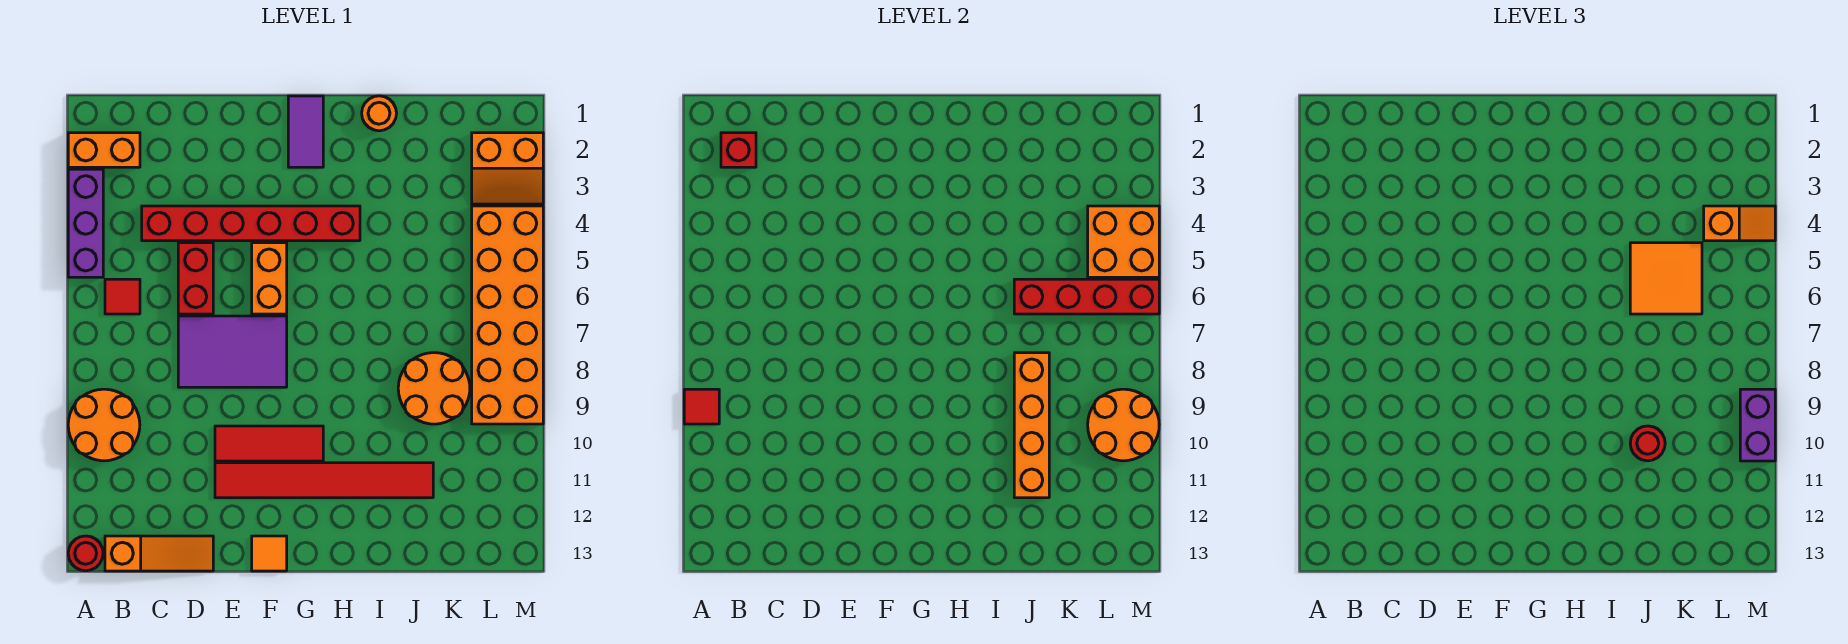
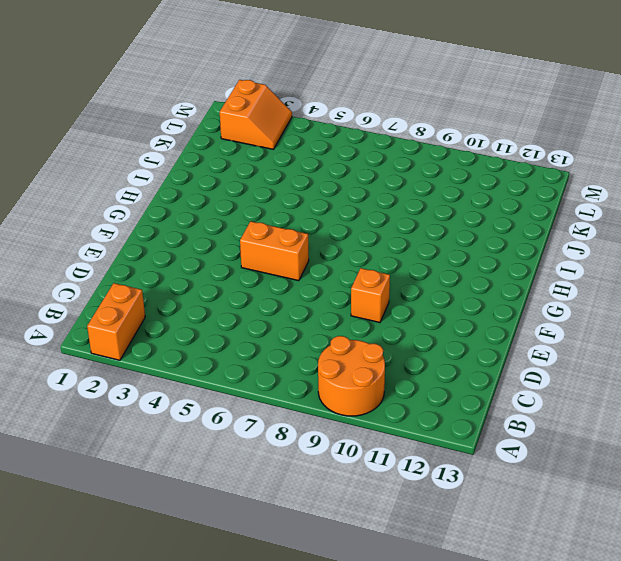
orange 1x1 brick [351,268,390,323] -> none
none -> purple 1x3 brick [68,169,103,277]
none -> red 1x1 round brick [68,536,103,571]
none -> red 1x1 tile [105,279,140,314]

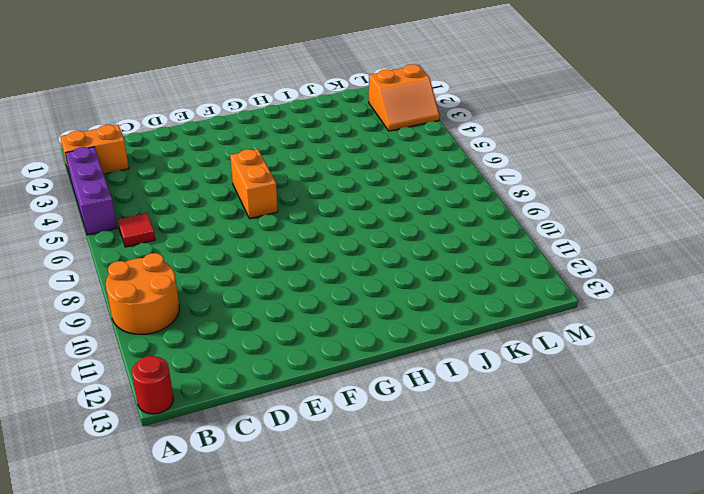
none -> orange 1x3 slope [105,536,213,571]
none -> red 1x6 brick [142,206,360,241]
none -> red 1x2 brick [178,243,213,314]

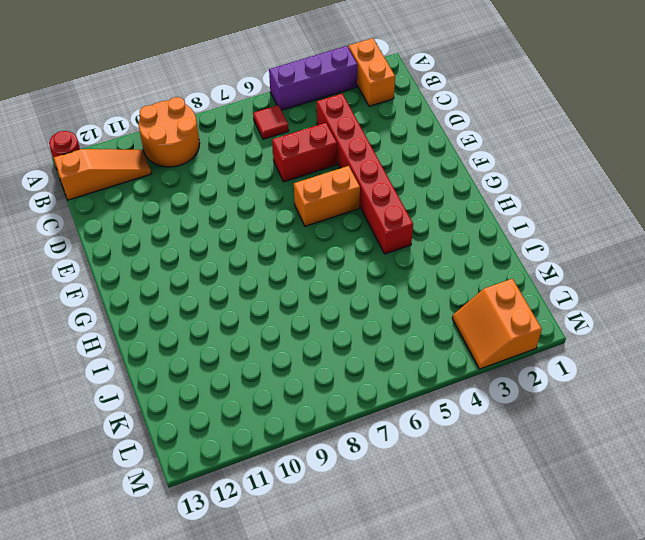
orange 1x3 slope [54,149,151,200] -> orange 1x3 slope turned to [105,536,213,571]
none -> purple 2x3 tile [178,316,287,387]
none -> red 1x3 tile [215,426,323,461]
none -> red 1x6 tile [215,463,433,498]

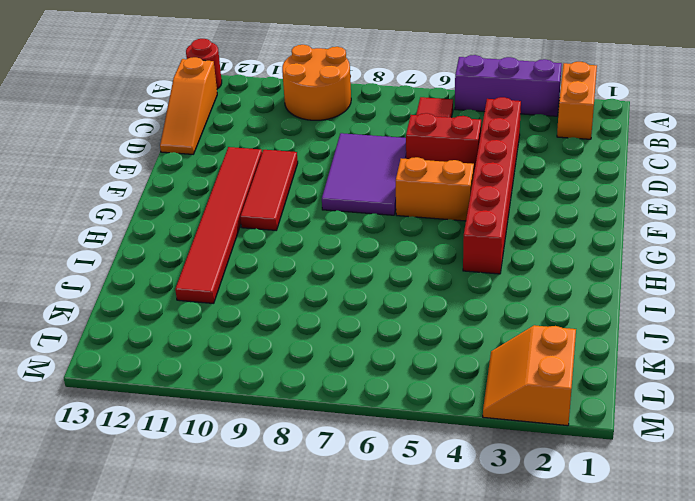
none -> orange 1x1 tile [252,536,287,571]
none -> purple 1x2 tile [288,96,323,167]
none -> orange 1x1 round brick [362,96,397,131]

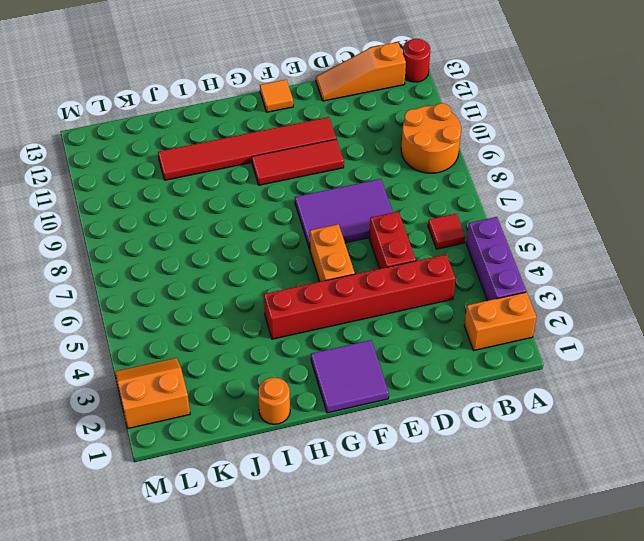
purple 2x2 tile [311,340,389,413] -> purple 1x2 tile [288,96,323,167]
none -> orange 2x2 round brick [398,353,470,424]
none -> orange 2x6 brick [472,206,543,424]
none -> red 1x1 tile [684,389,719,424]

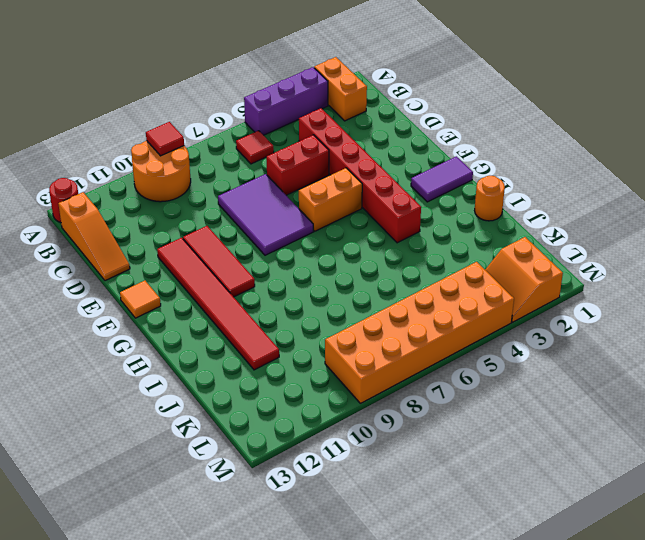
none -> orange 2x2 round brick [398,353,470,424]
none -> red 1x1 brick [721,133,756,167]
none -> red 1x4 brick [1014,279,1159,314]

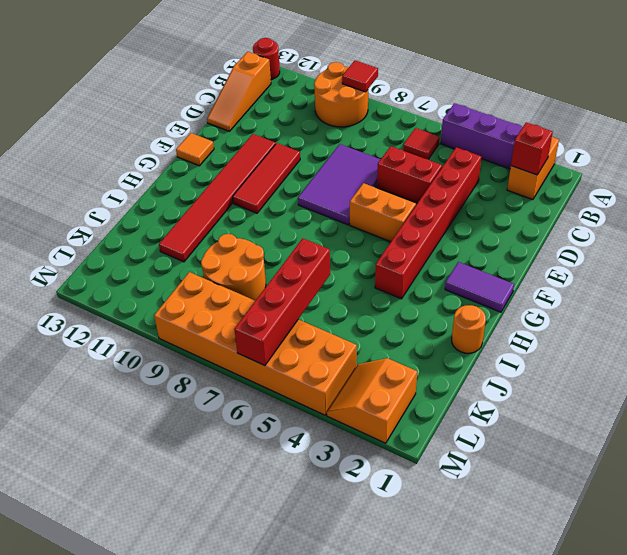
none -> orange 1x4 brick [1014,353,1049,498]
none -> orange 2x2 brick [1088,206,1159,277]
none -> orange 2x2 round brick [1088,389,1159,461]

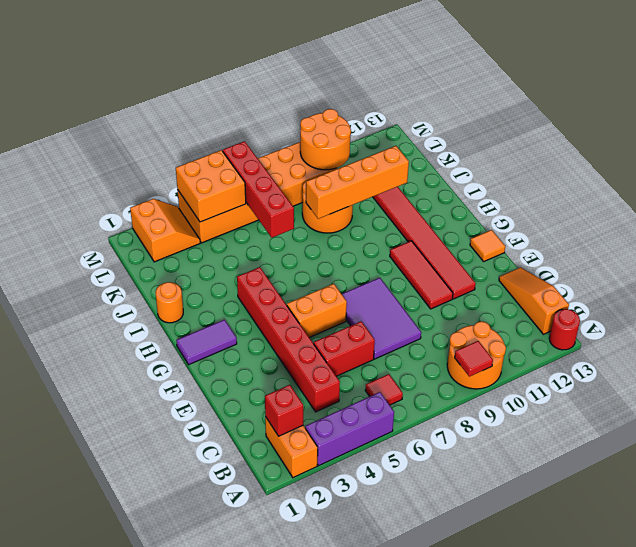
none -> orange 2x2 tile [1630,243,1702,314]
none -> red 1x1 round brick [1630,426,1665,461]
none -> orange 1x2 slope [1704,206,1775,241]

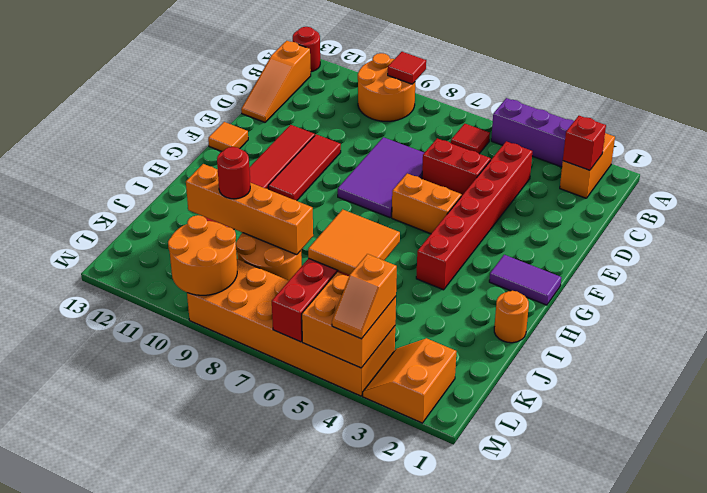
none -> purple 1x2 brick [1740,389,1775,461]

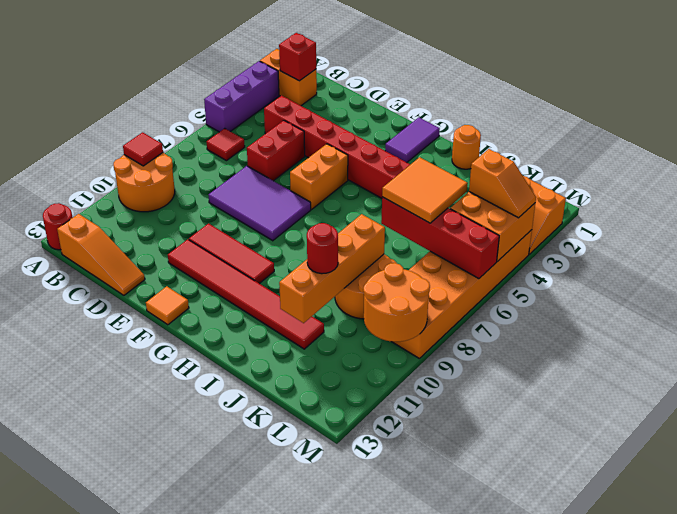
none -> purple 1x2 brick [1740,389,1775,461]

